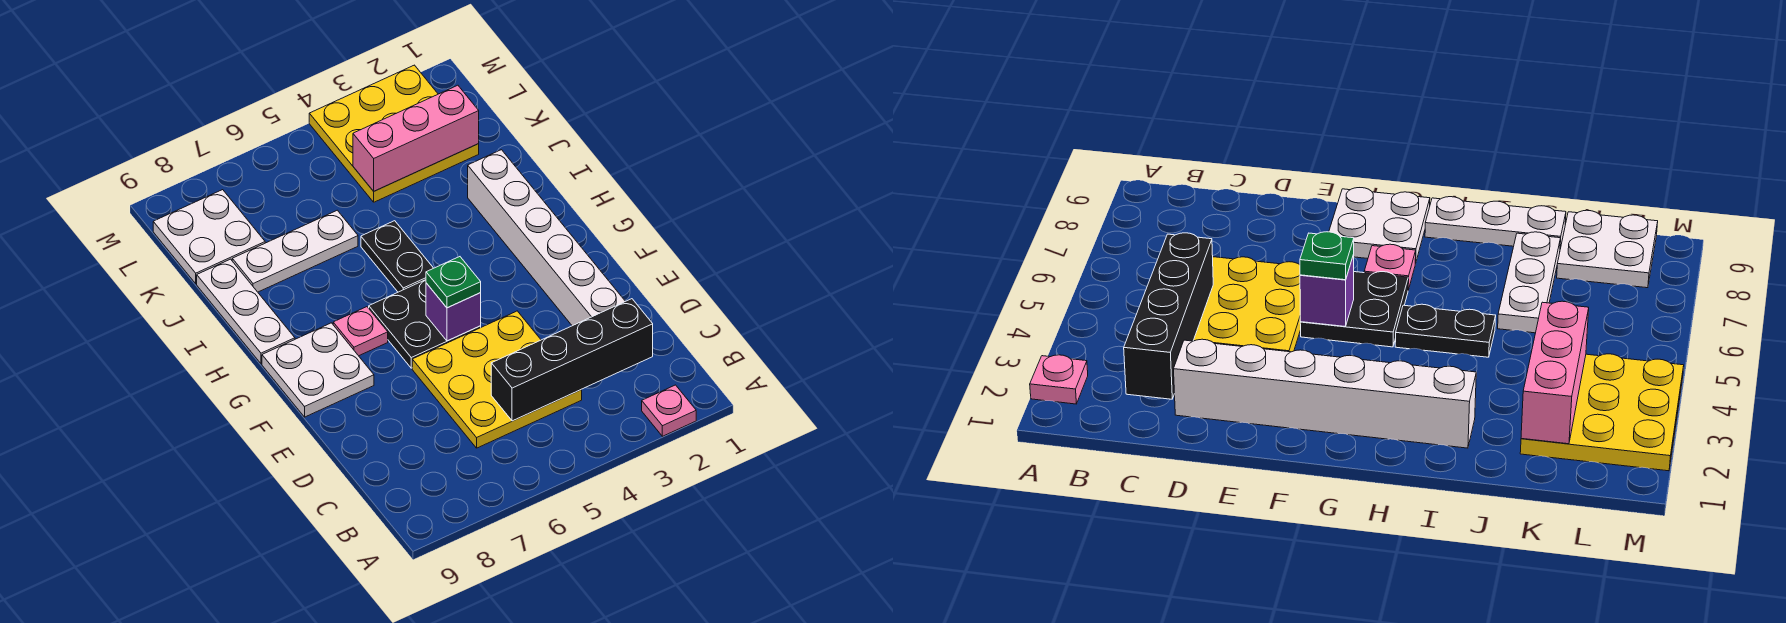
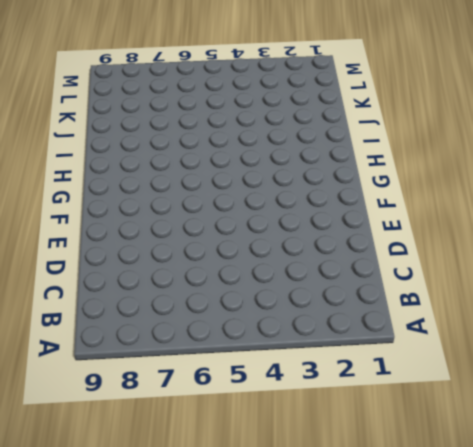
none -> pink 1x1 plate [642,385,696,436]
none -> yellow 3x3 plate [412,311,582,448]
none -> white 1x6 brick [468,150,625,326]

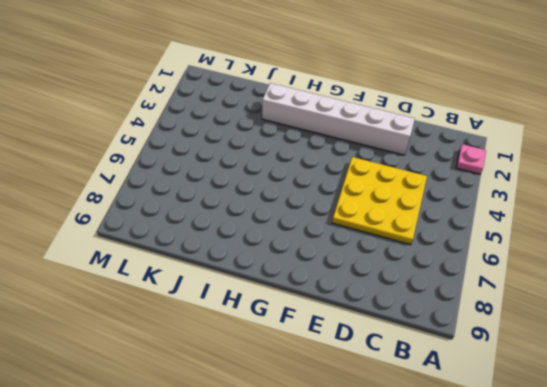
none -> black 2x2 plate [369,280,481,368]
none -> white 2x2 plate [262,323,374,417]
none -> pink 1x1 plate [333,307,388,356]

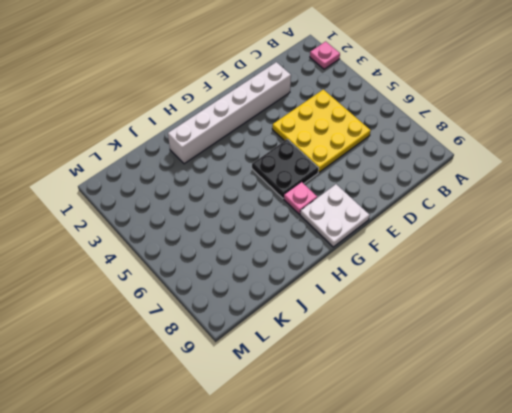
none -> black 1x2 plate [361,221,433,292]
none -> white 1x3 plate [197,259,295,364]
none -> white 1x3 plate [232,210,358,292]

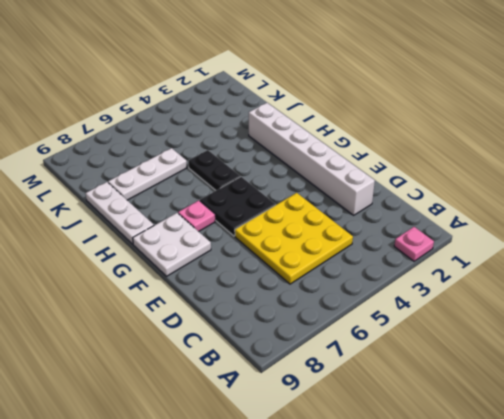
none -> yellow 3x3 plate [309,65,479,202]
none -> white 2x2 plate [153,190,265,284]
none -> black 1x4 brick [491,299,653,421]

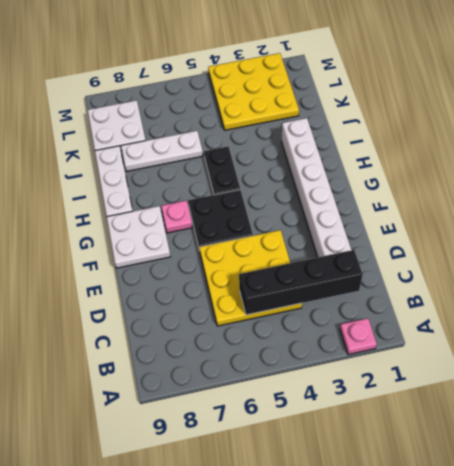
none -> purple 1x1 brick [426,283,481,341]
none -> pink 1x3 brick [353,85,479,191]
none -> green 1x1 plate [426,257,481,308]

